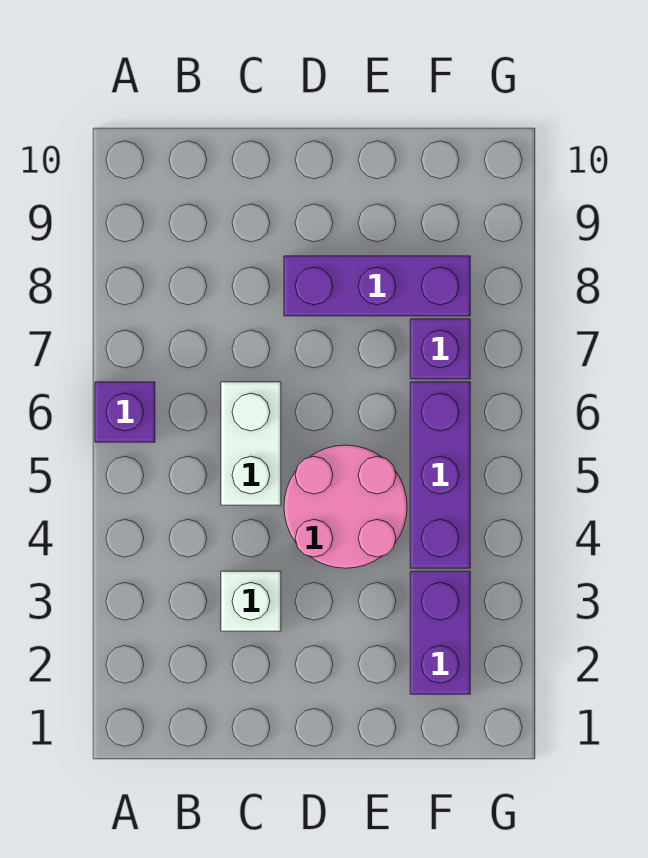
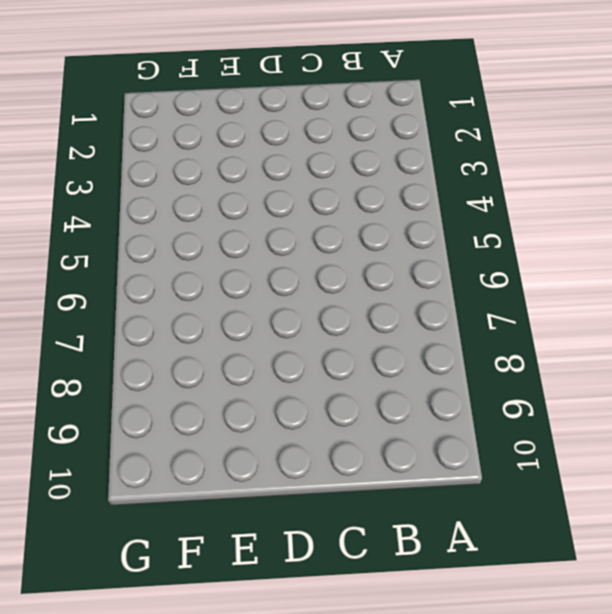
none -> purple 1x1 brick [95,382,155,442]
none -> white 1x1 brick [221,571,281,631]

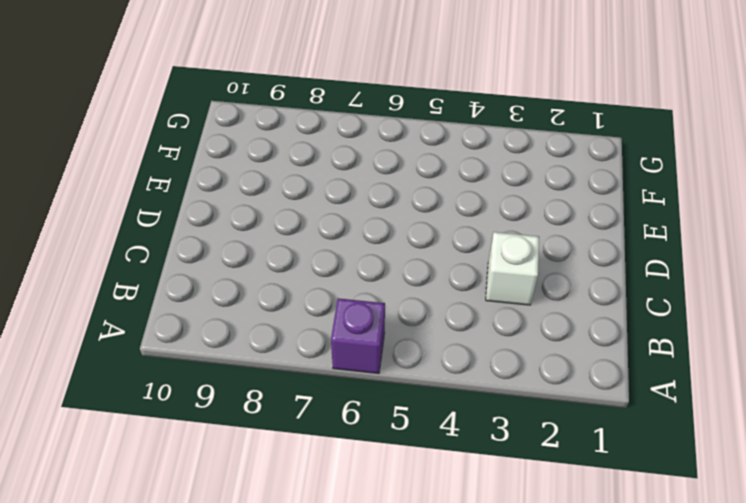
none -> white 1x2 brick [221,382,281,505]
none -> pink 2x2 round brick [284,445,407,568]

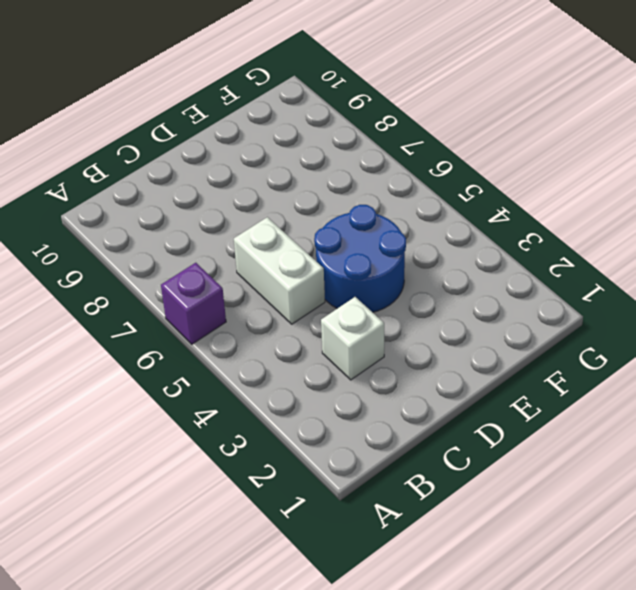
blue 2x2 round brick [314,205,406,312] -> pink 2x2 round brick [284,445,407,568]
none -> purple 1x3 brick [284,256,470,316]
none -> purple 1x2 brick [410,571,470,694]

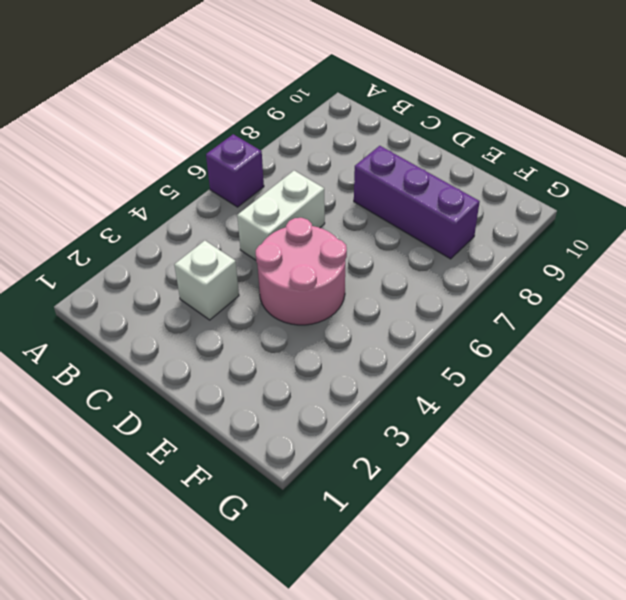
none -> purple 1x2 brick [410,571,470,694]
none -> purple 1x3 brick [410,382,470,568]

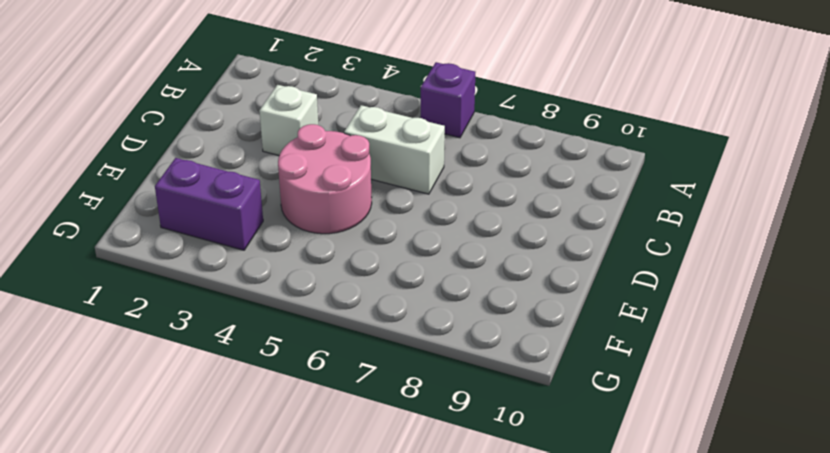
none -> purple 1x3 brick [284,256,470,316]
none -> purple 1x3 brick [410,382,470,568]

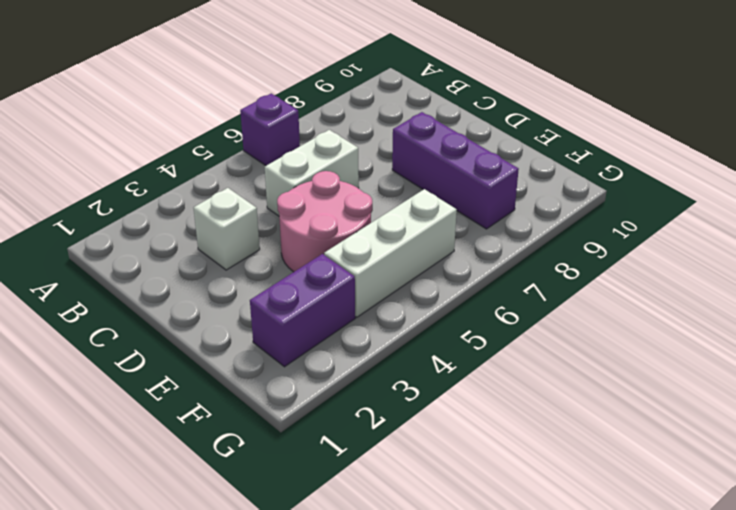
white 1x3 brick [324,189,457,317] -> purple 1x3 brick [410,382,470,568]
none -> purple 1x1 brick [410,319,470,379]

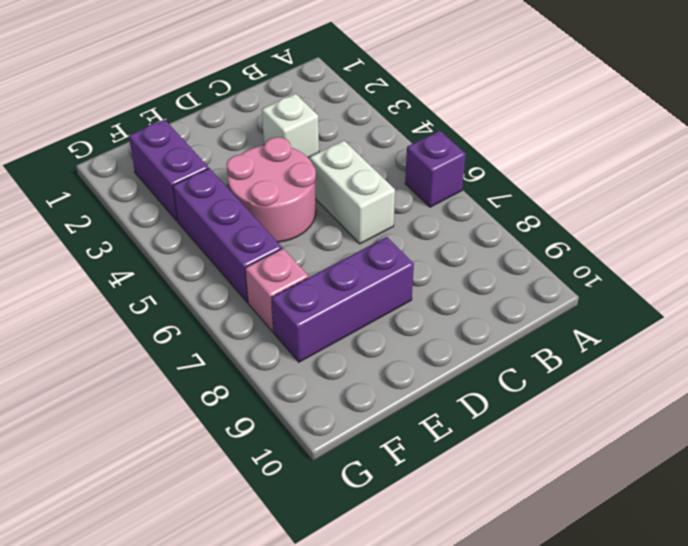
pink 1x1 brick [245,249,309,332] -> purple 1x1 brick [410,319,470,379]

